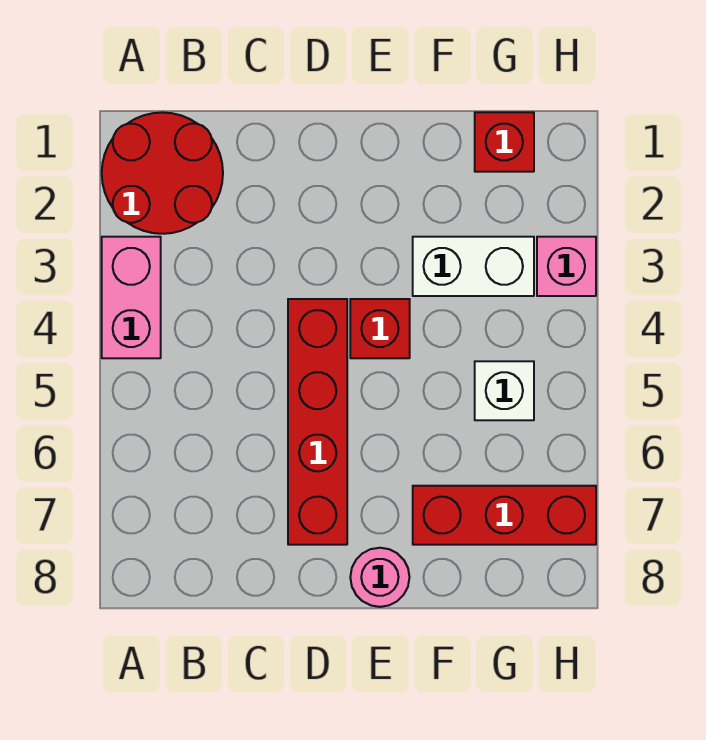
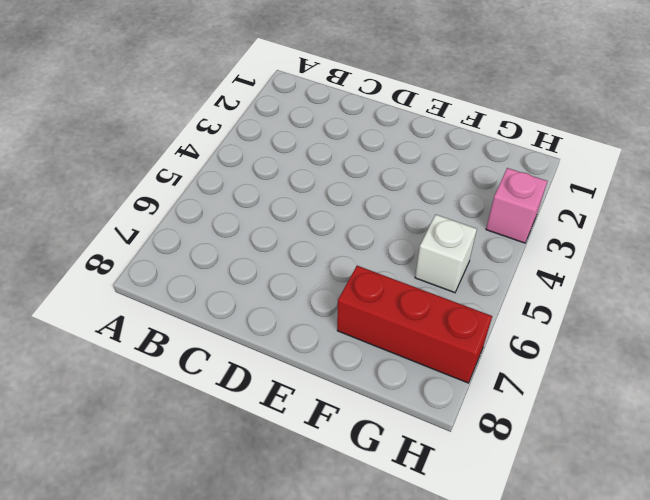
none -> red 2x2 round brick [102,112,223,234]
none -> pink 1x2 brick [102,237,161,358]

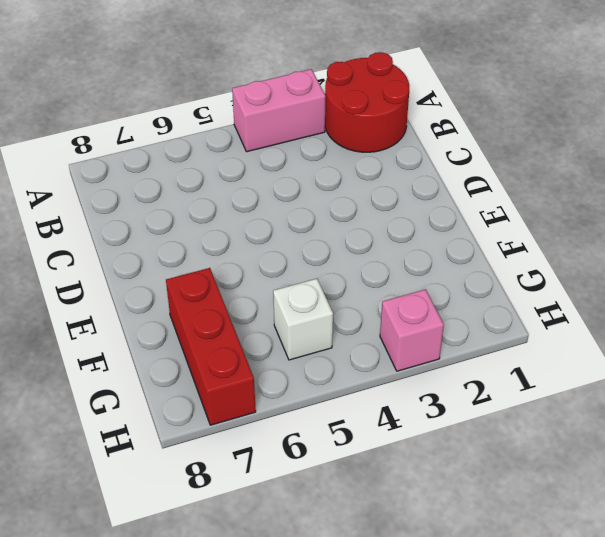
none -> red 1x4 brick [288,299,347,545]
none -> red 1x1 brick [350,299,410,358]

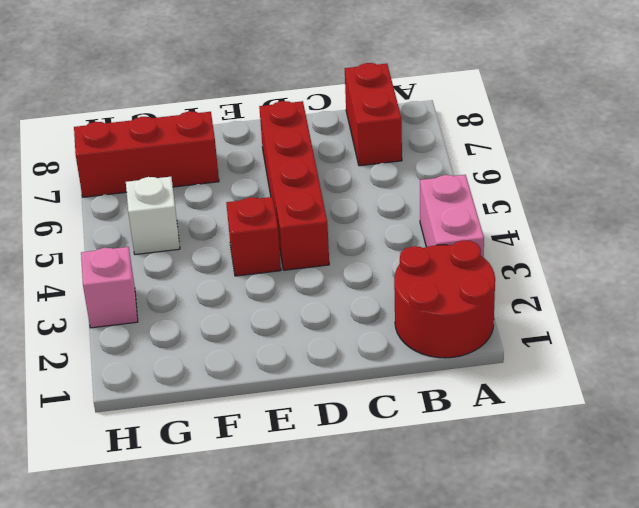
red 1x2 brick [345,63,402,166] -> none
none -> pink 1x1 round brick [350,548,409,607]
none -> white 1x2 brick [413,237,534,296]

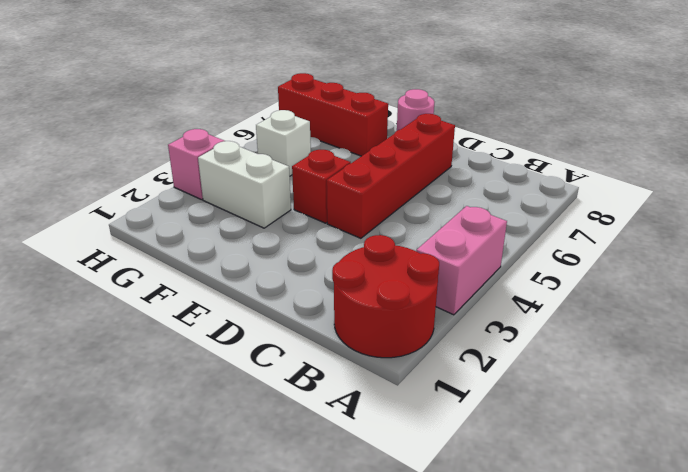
none -> red 1x1 brick [475,112,534,172]

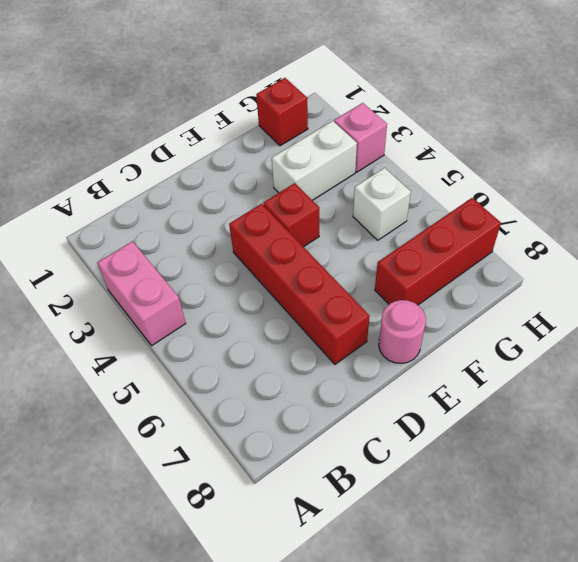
none -> red 2x2 round brick [102,112,223,234]

